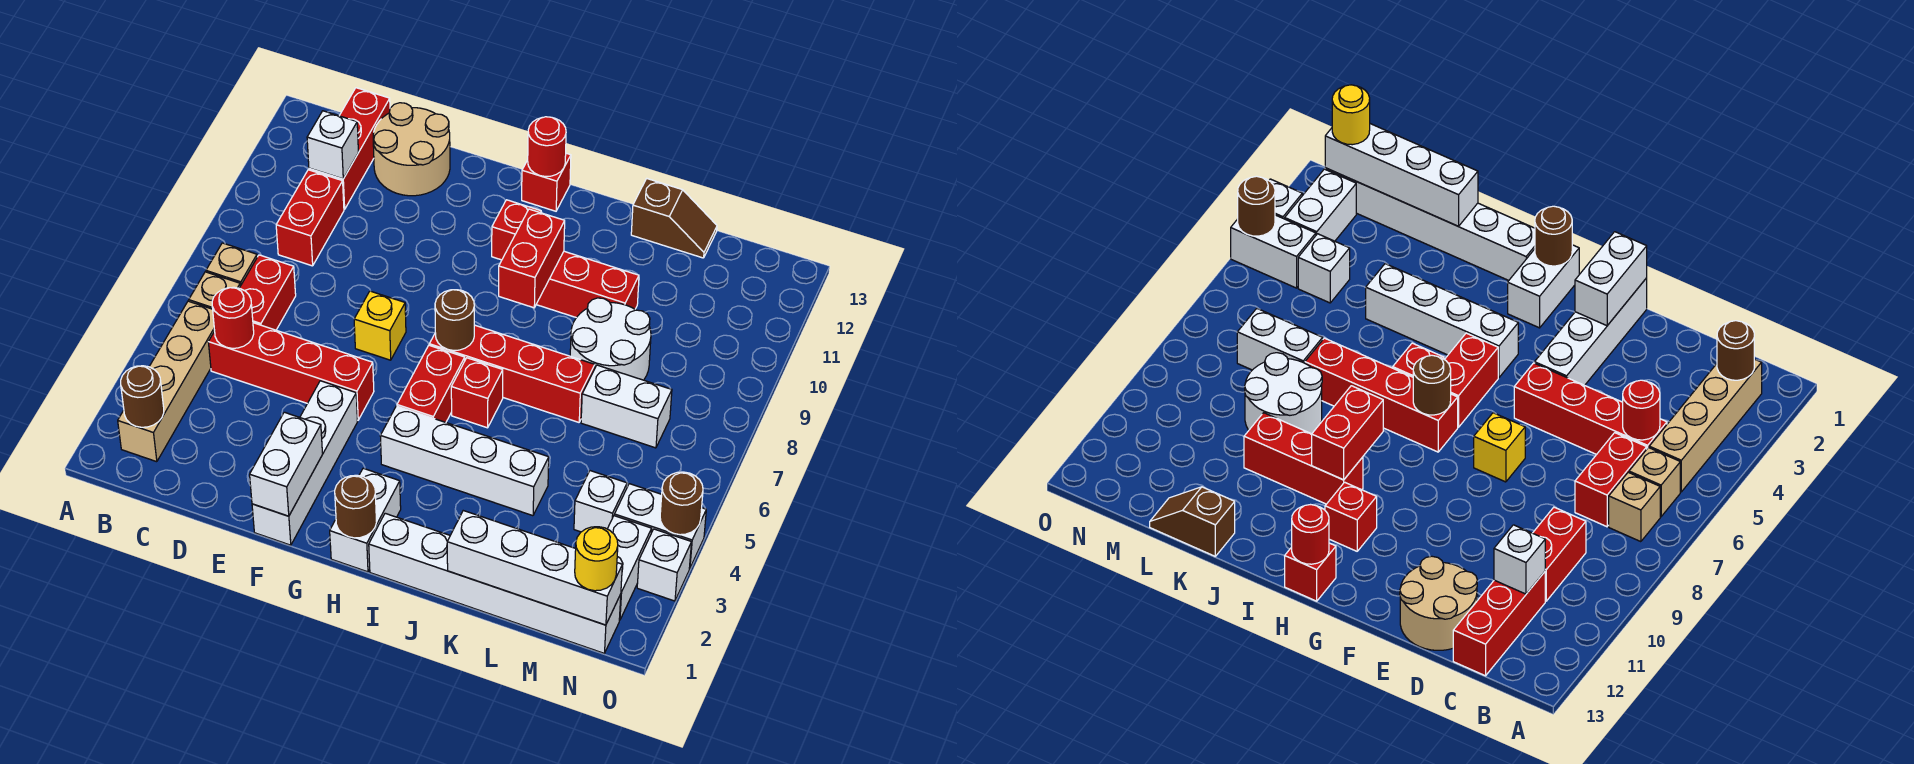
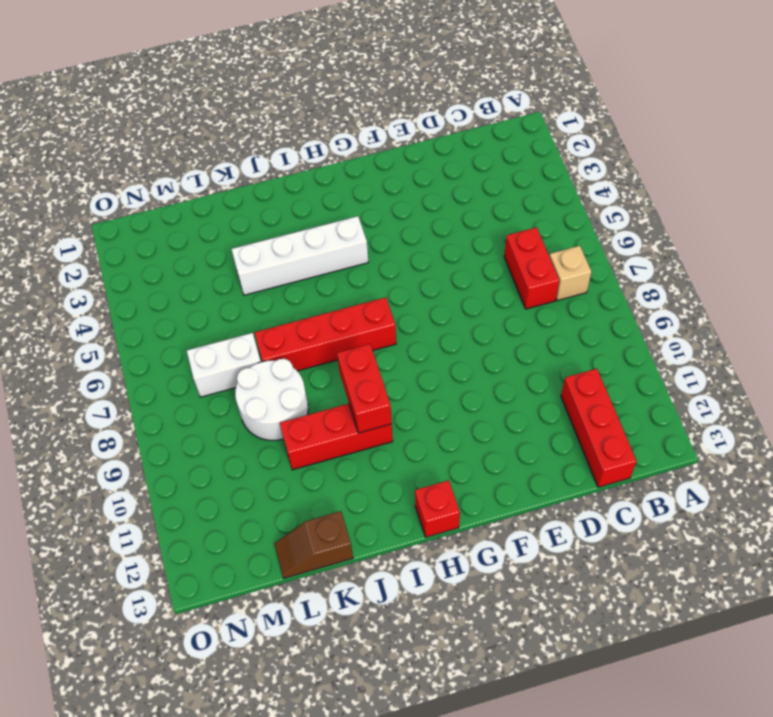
none -> tan 1x4 brick [118,301,215,462]
none -> tan 1x1 brick [189,272,240,309]
none -> red 1x4 brick [208,323,374,420]
none -> red 1x2 brick [276,170,344,266]

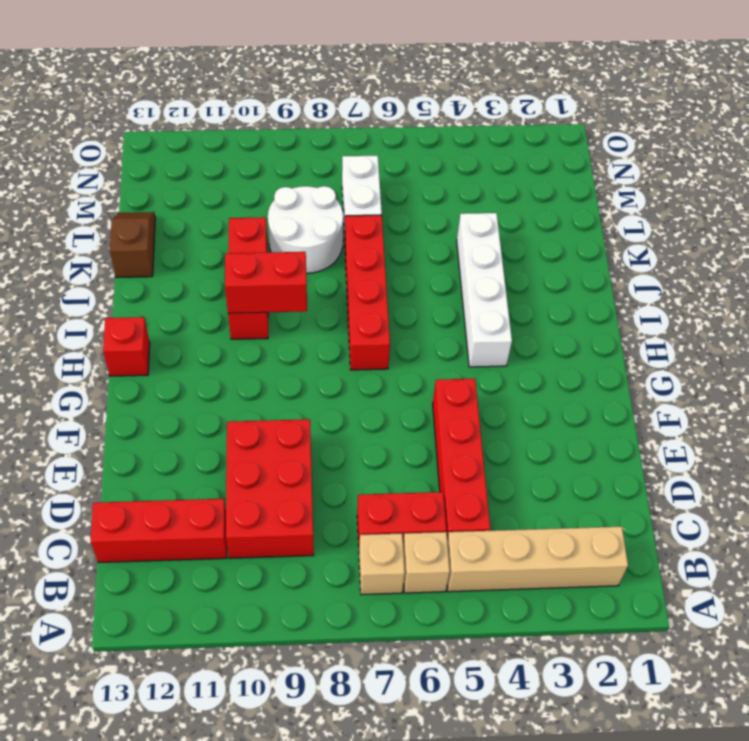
red 2x3 brick [226,419,314,558] -> red 1x2 brick [276,170,344,266]
none -> tan 2x2 round brick [373,103,450,196]
none -> white 1x4 brick [252,381,357,545]
none -> yellow 1x1 brick [354,291,406,360]
none -> white 1x2 brick [330,468,401,572]

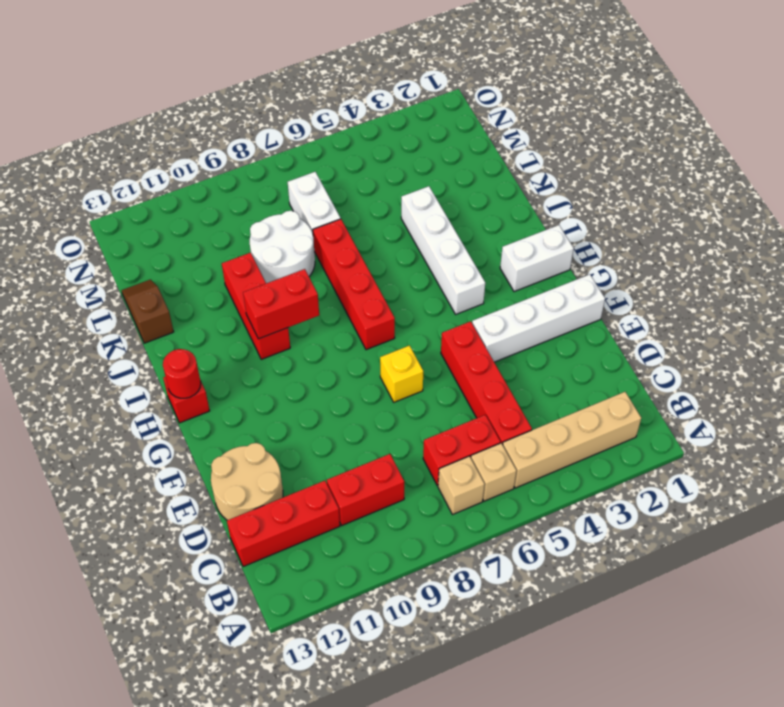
none -> red 1x2 brick [397,345,465,422]
none -> red 1x1 brick [492,200,541,260]
none -> white 1x6 brick [369,513,621,653]
none -> red 1x1 brick [451,358,503,428]

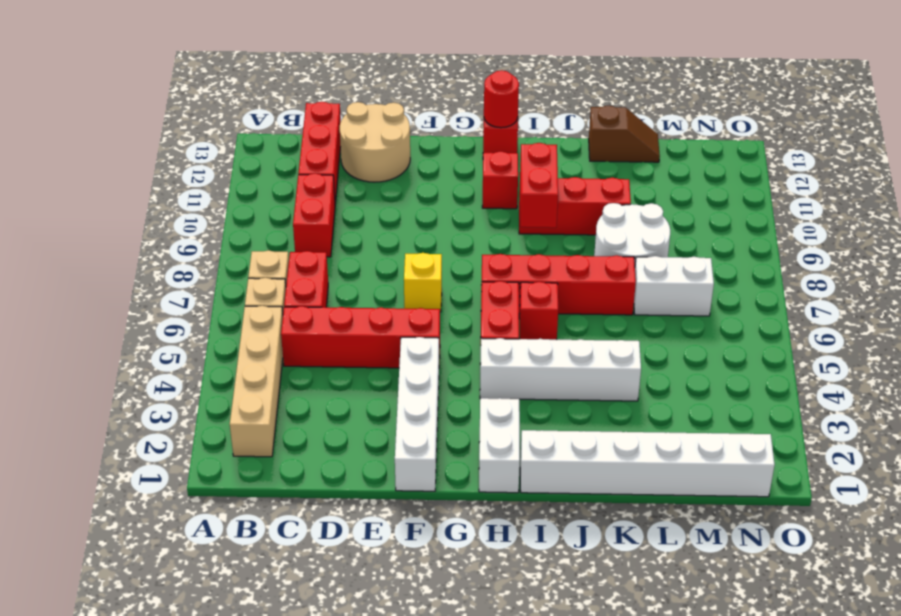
none -> white 1x1 brick [574,471,627,532]
none -> white 1x2 brick [608,516,652,620]
none -> white 1x2 brick [614,484,706,569]
none -> white 1x1 brick [637,529,691,601]

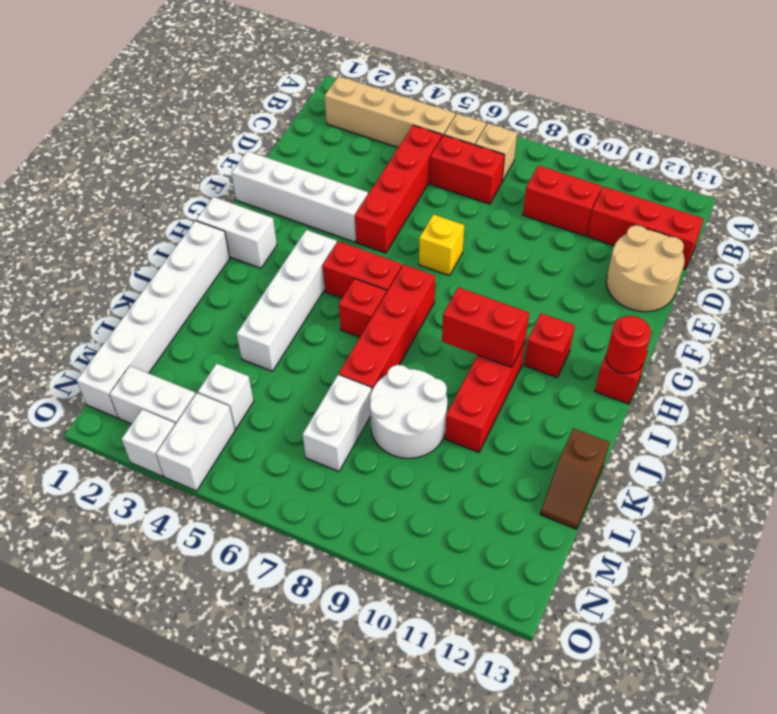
none -> brown 1x1 round brick [121,366,164,427]
none -> red 1x1 round brick [212,287,254,348]
none -> white 1x1 brick [307,111,358,179]
none -> white 1x2 brick [250,412,323,516]

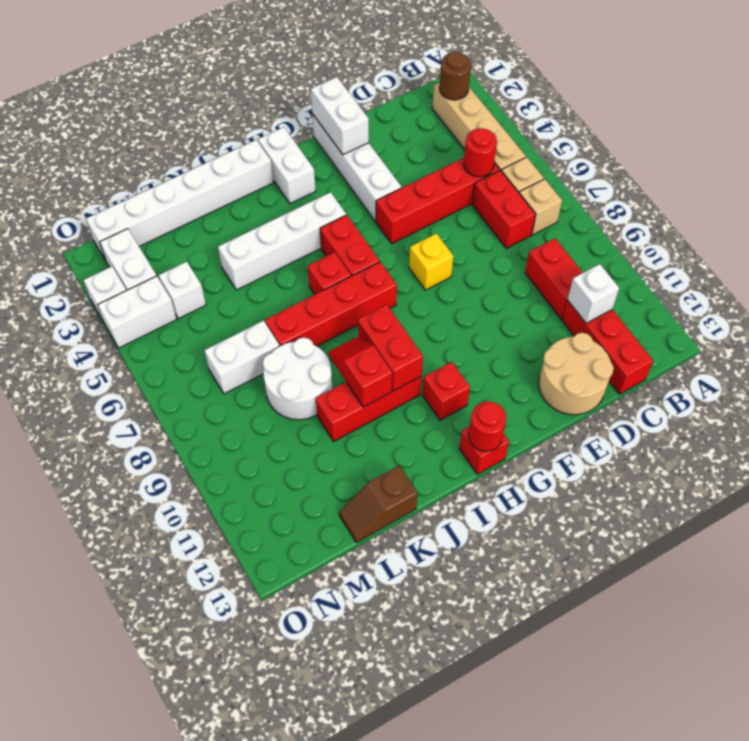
red 1x2 slope [328,337,392,407] -> none
none -> brown 1x1 round brick [335,475,377,538]
none -> brown 1x1 round brick [435,290,474,350]
none -> white 1x4 brick [447,511,622,625]
none -> brown 1x1 round brick [660,472,703,535]

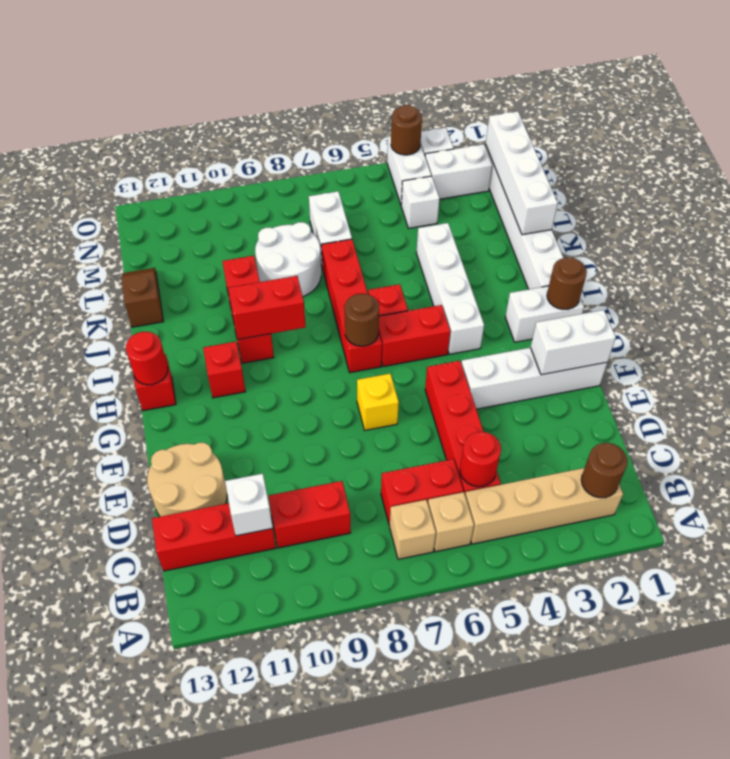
none -> yellow 1x1 round brick [575,527,618,591]

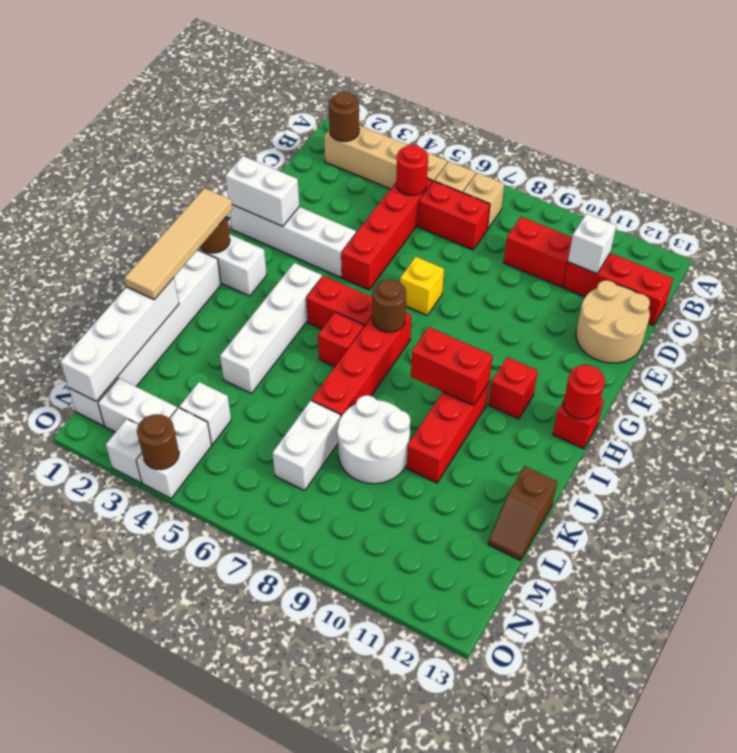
tan 1x4 tile [124,188,233,300] -> none
none -> yellow 1x1 round brick [575,527,618,591]

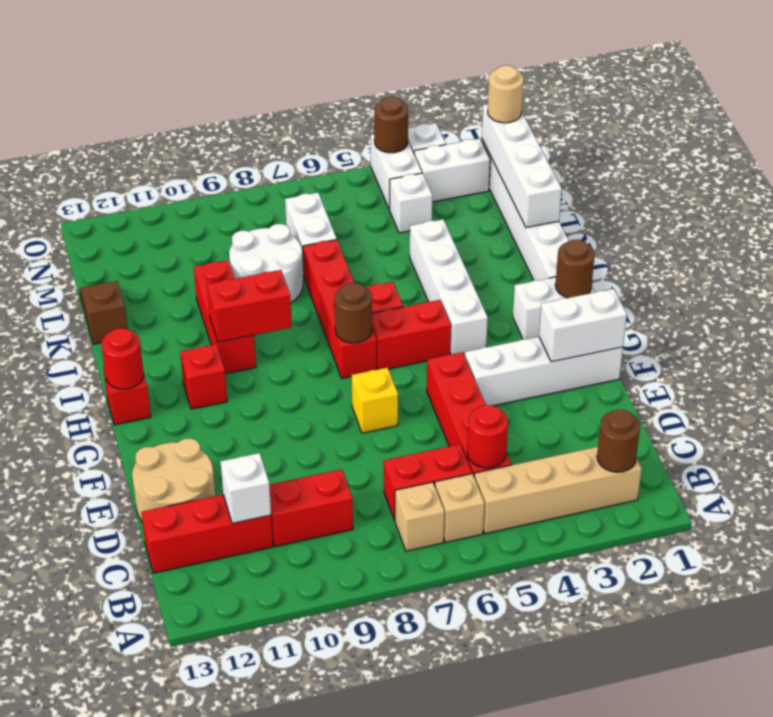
tan 1x1 round brick [488,65,524,123] -> yellow 1x1 round brick [575,527,618,591]

